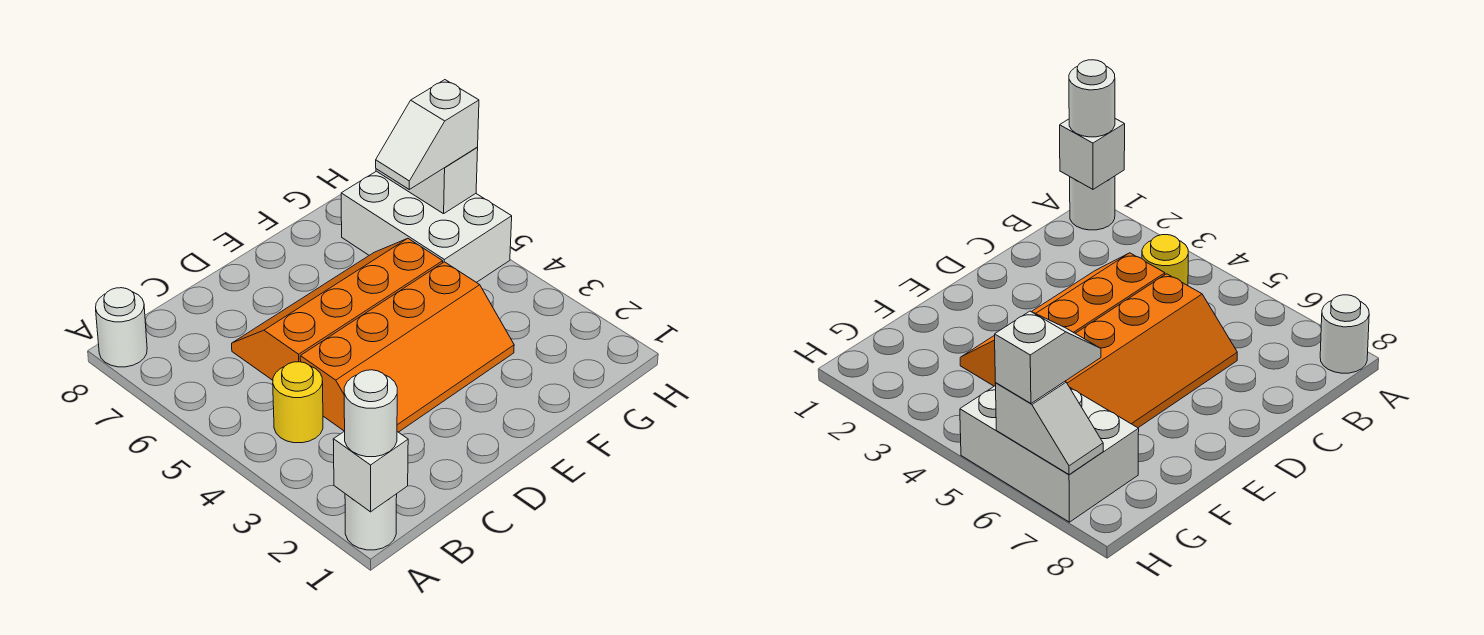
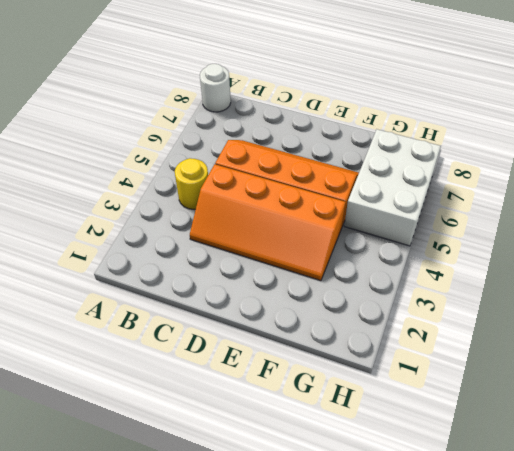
none -> white 1x1 round brick [345,494,397,550]
none -> white 1x1 brick [333,431,408,512]

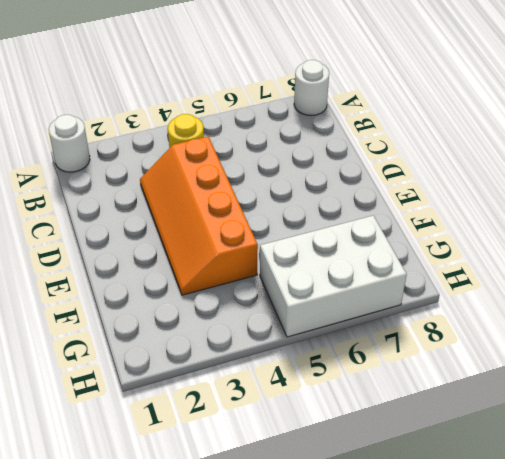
none -> orange 2x4 slope [232,238,443,380]
none -> white 1x1 brick [333,431,408,512]

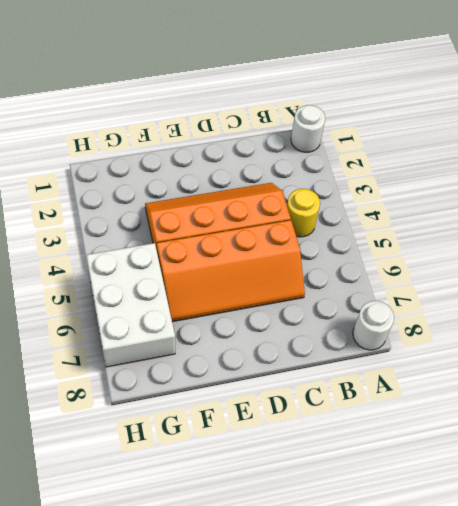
none -> white 1x1 brick [333,431,408,512]
none -> white 1x2 slope [376,148,478,214]

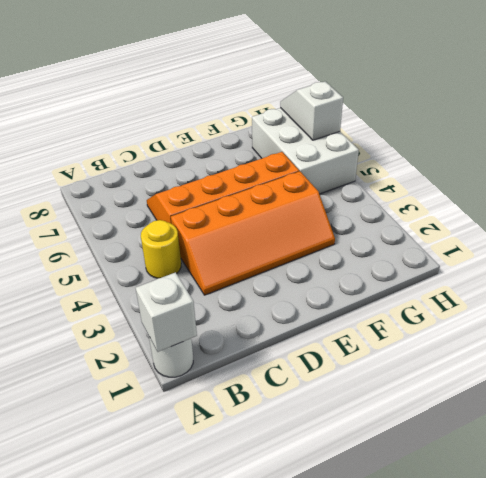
none -> white 1x1 round brick [96,288,147,367]
none -> white 1x1 round brick [344,370,397,457]

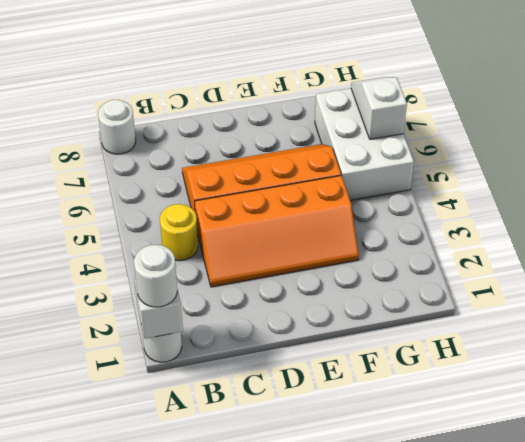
none -> white 1x2 slope [376,80,479,189]

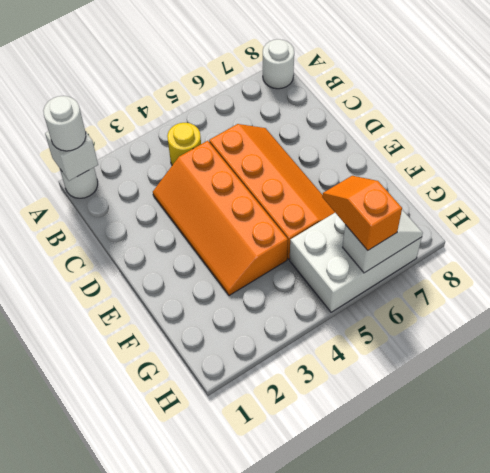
orange 1x2 slope [322,176,402,250] -> white 1x2 slope [376,80,479,189]

